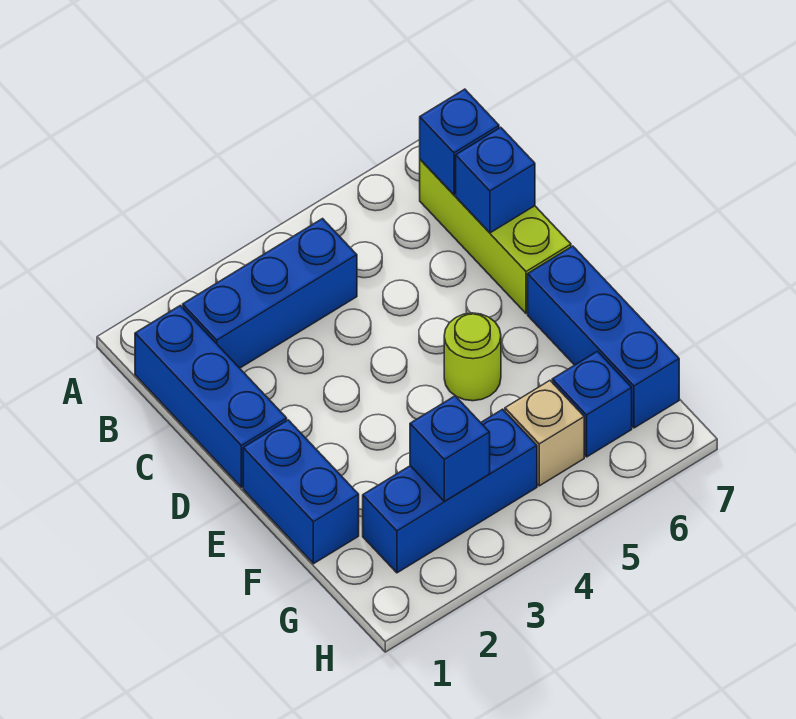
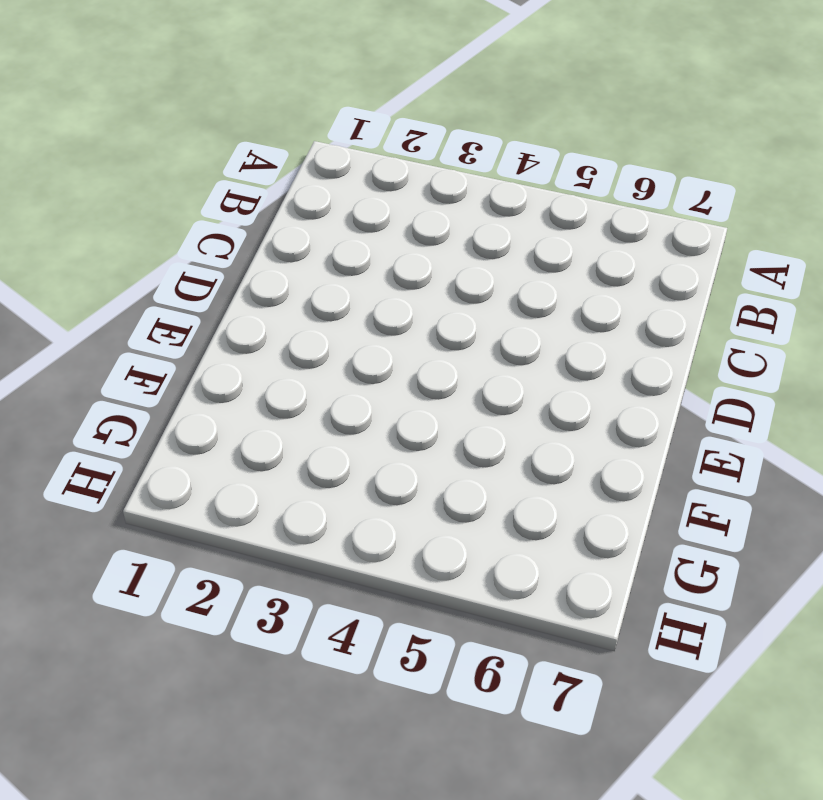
none -> blue 1x3 brick [135,306,287,487]
none -> blue 1x3 brick [183,219,357,368]
none -> lime 1x3 brick [420,160,571,313]

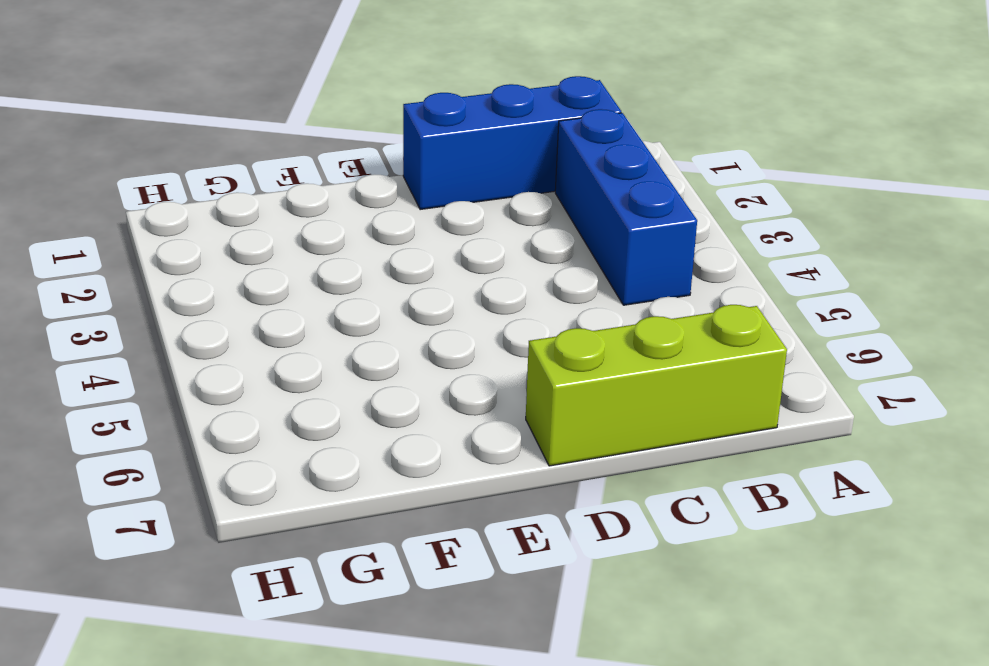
none -> blue 1x2 brick [243,420,359,564]
none -> lime 1x1 round brick [444,313,501,401]
none -> blue 1x3 brick [528,246,679,428]

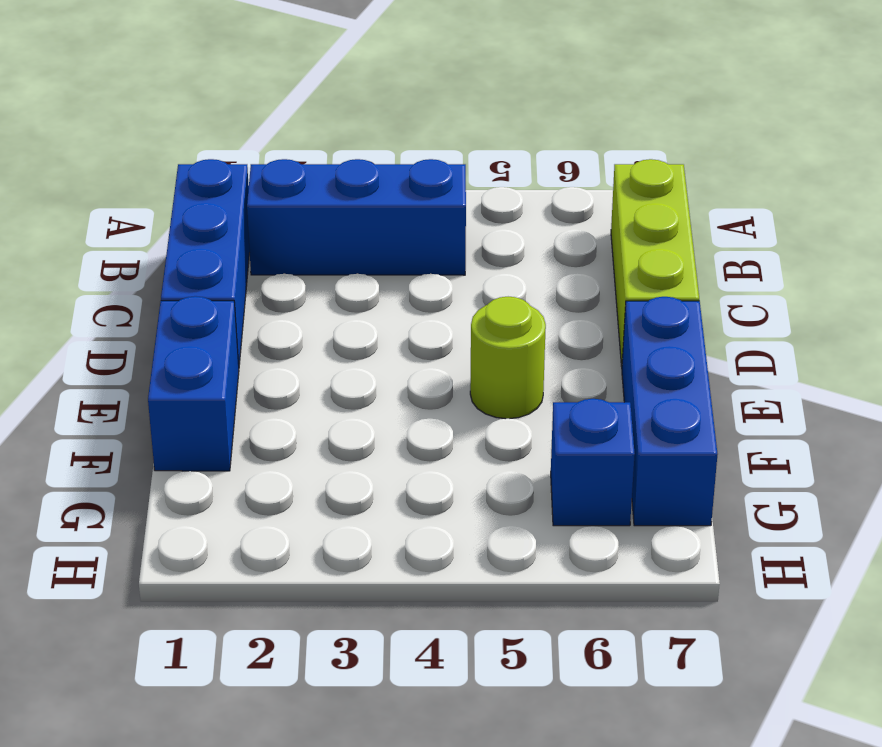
none -> blue 1x3 brick [363,409,537,573]
none -> tan 1x1 brick [505,381,584,486]
none -> blue 1x1 brick [420,89,499,195]

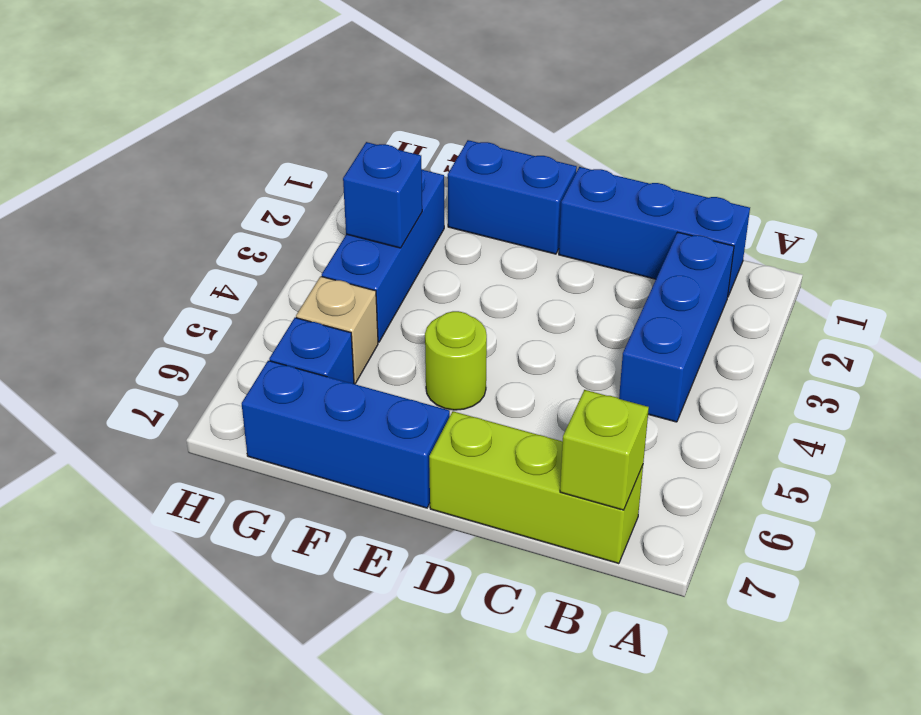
lime 1x1 brick [560,390,649,510] -> blue 1x1 brick [420,89,499,195]
none -> blue 1x1 brick [456,127,535,233]

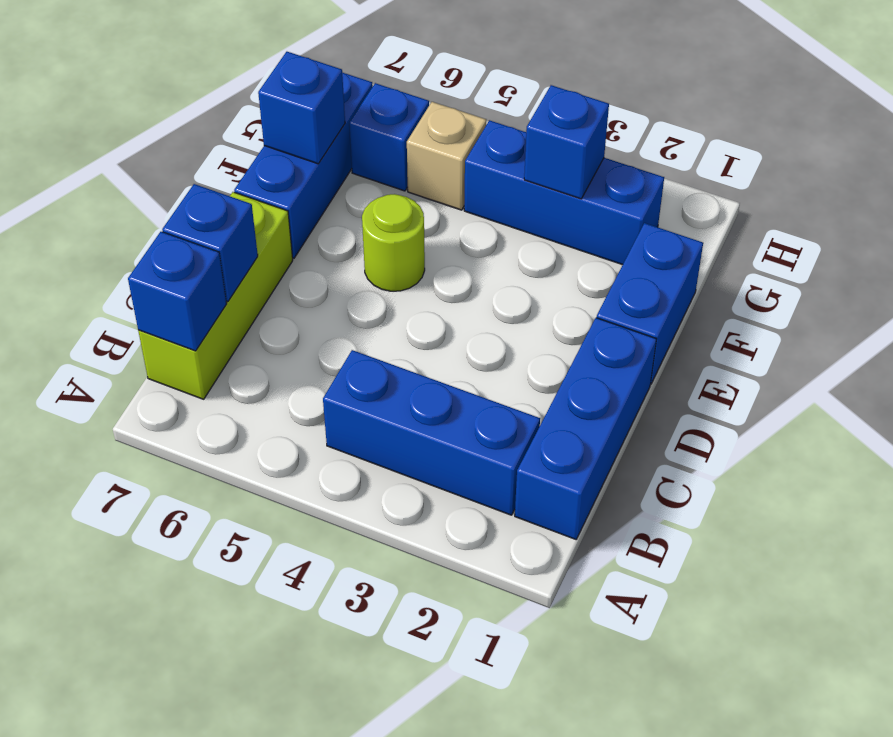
blue 1x1 brick [258,52,345,164] -> none

